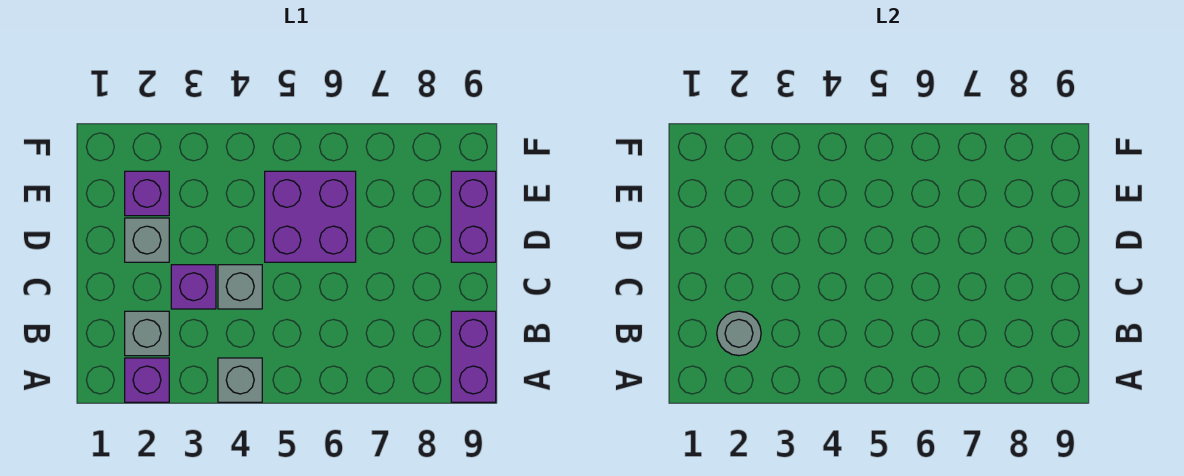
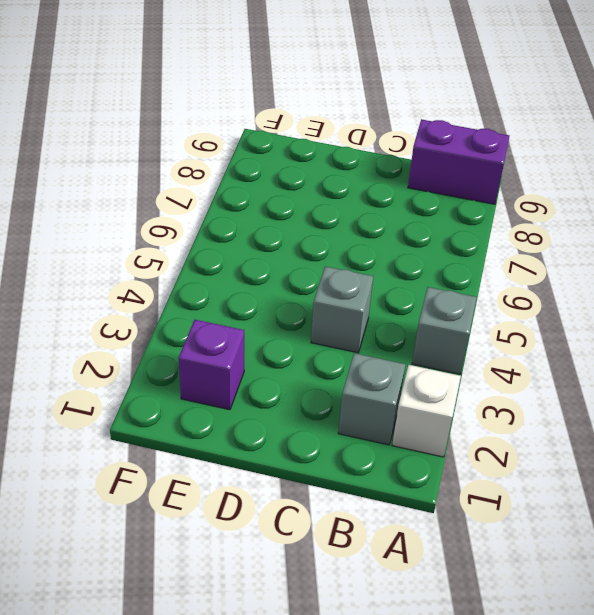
white 1x1 brick [392,365,461,457] -> purple 1x1 brick [125,358,169,402]
none -> purple 1x1 brick [171,265,216,309]
none -> grey 1x1 brick [125,218,169,262]

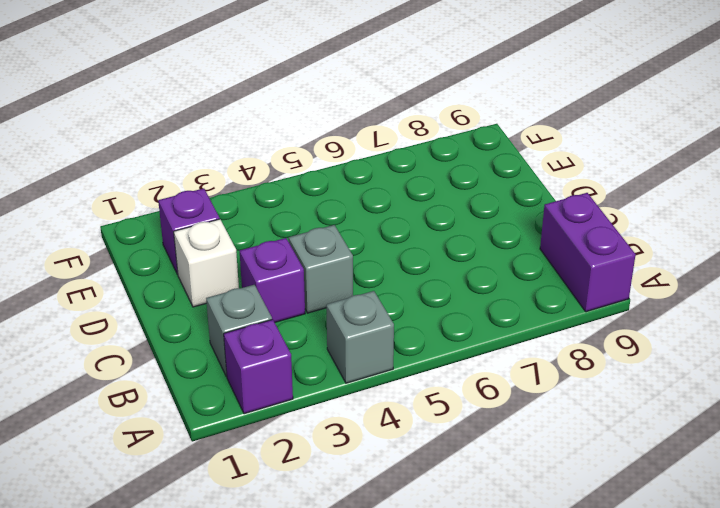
white 1x1 brick [174,219,239,307] -> grey 1x1 brick [125,218,169,262]
none -> purple 2x2 brick [265,171,356,262]
none -> purple 1x2 brick [451,171,496,262]

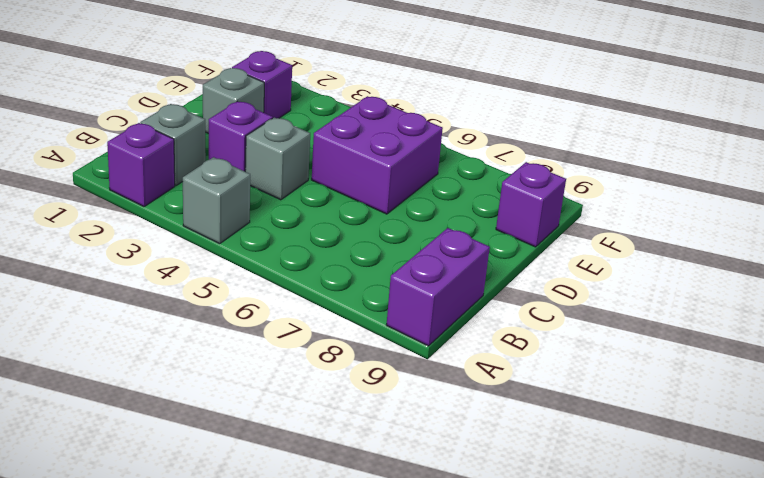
purple 1x1 brick [496,162,566,247] -> purple 1x2 brick [451,171,496,262]
none -> grey 1x1 round brick [717,311,761,356]

